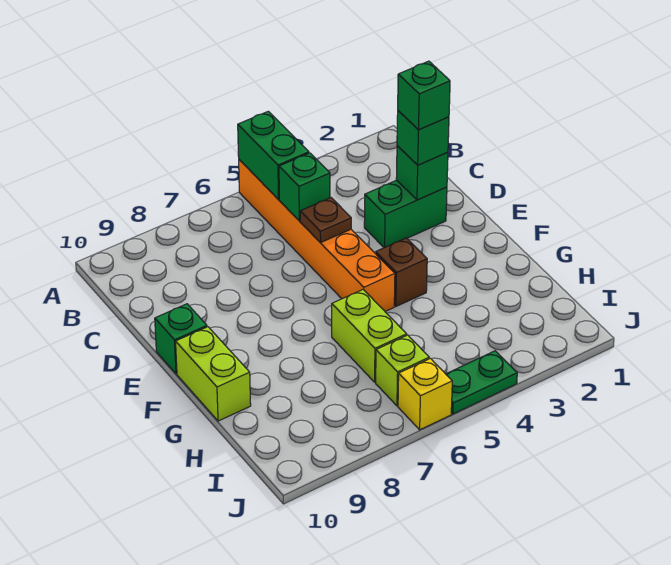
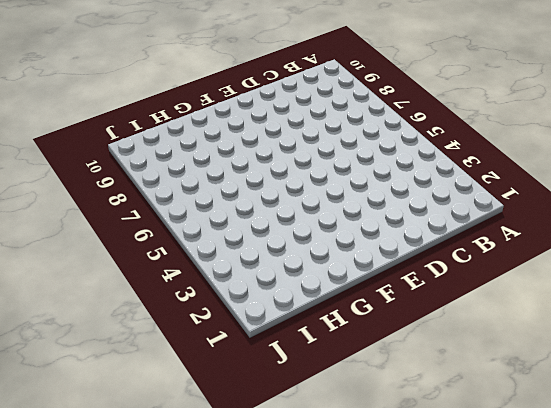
none -> orange 1x6 brick [239,160,395,311]
none -> green 1x2 brick [364,180,447,248]
none -> green 1x1 brick [155,304,207,374]

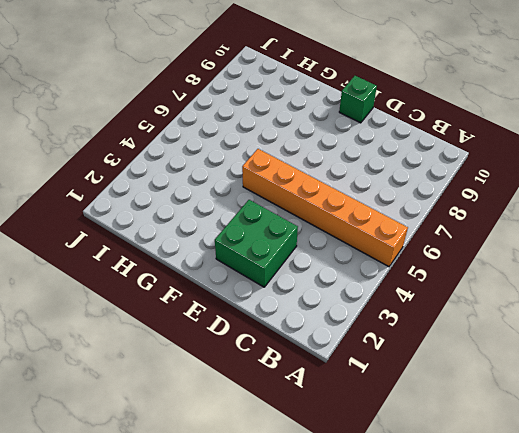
green 2x2 brick [215,200,298,287] -> green 1x2 brick [364,180,447,248]
none -> brown 1x1 brick [376,238,427,306]
none -> lime 1x2 brick [176,327,251,421]
none -> lime 1x2 brick [332,290,407,382]

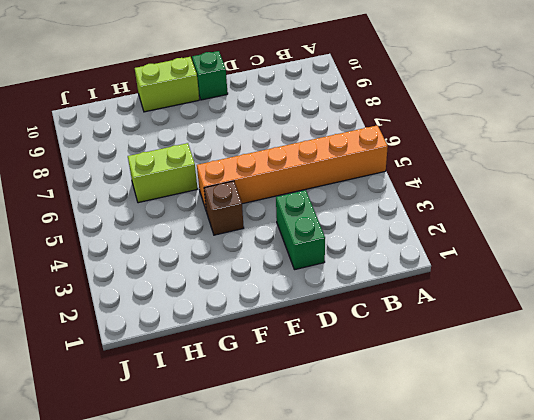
none -> lime 1x1 brick [376,335,429,406]
none -> green 1x2 plate [446,351,517,414]
none -> yellow 1x1 brick [398,358,452,430]

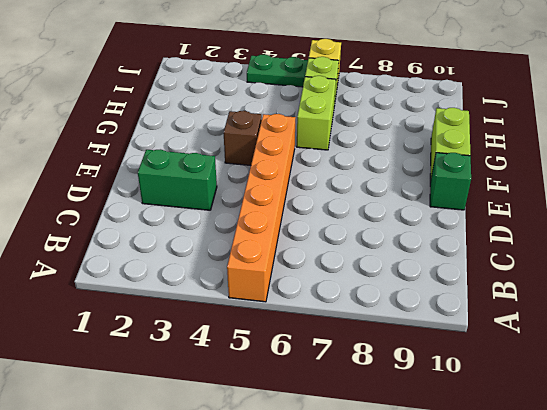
none -> green 1x2 brick [238,111,309,199]
none -> green 1x1 brick [279,153,330,221]
none -> green 1x1 brick [396,146,448,200]

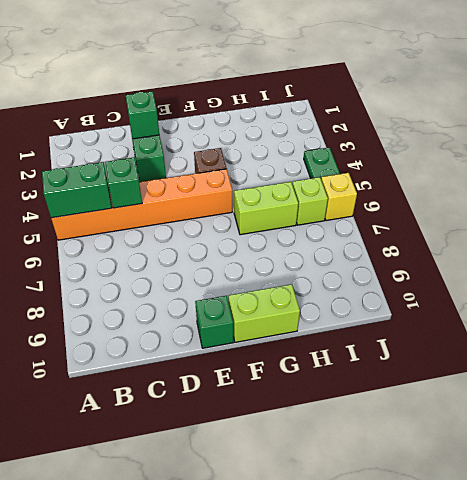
none -> brown 1x1 plate [300,198,351,243]
none -> green 1x1 brick [397,111,449,165]
none -> green 1x1 brick [398,61,450,130]

